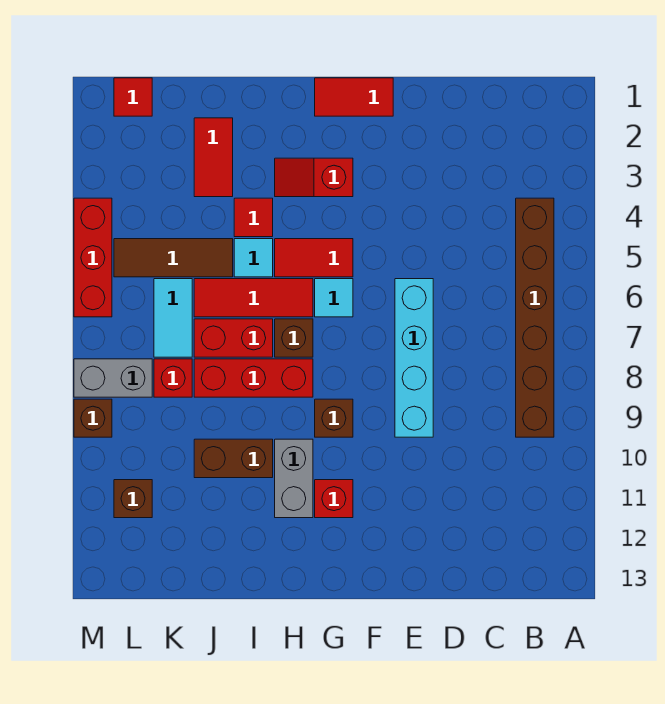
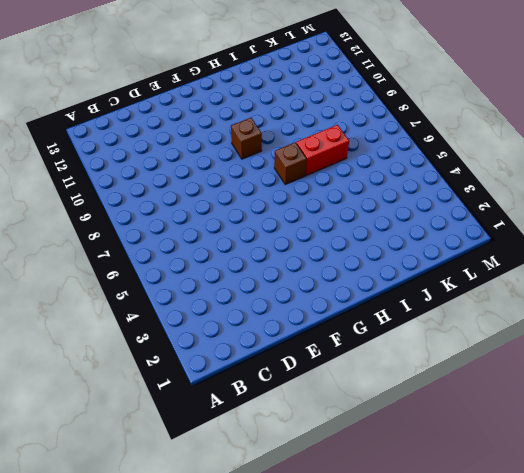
none -> brown 1x6 brick [516,198,554,437]
none -> cyan 1x4 brick [395,279,433,437]
none -> red 1x2 tile [315,78,393,116]

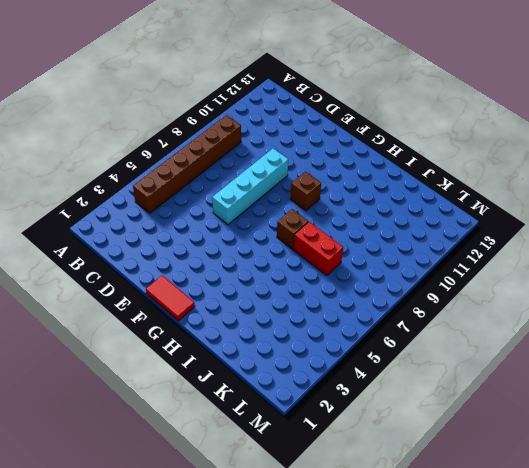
none -> red 1x2 slope [275,158,353,197]
none -> red 1x2 tile [275,239,353,277]
none -> cyan 1x1 tile [315,279,353,317]

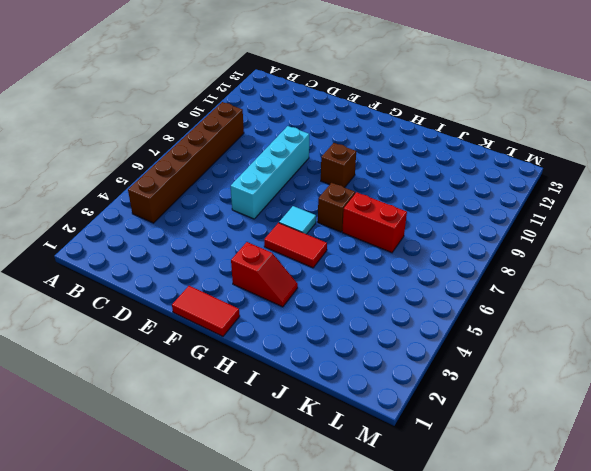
none -> red 1x1 brick [315,480,353,518]
none -> red 1x3 tile [194,279,313,317]
none -> red 1x3 brick [194,359,313,397]

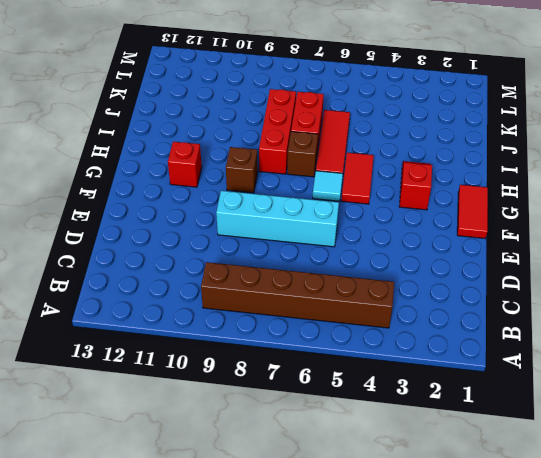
none -> grey 1x2 brick [275,439,313,518]
none -> red 1x1 tile [234,198,273,237]
none -> cyan 1x1 tile [234,239,273,277]

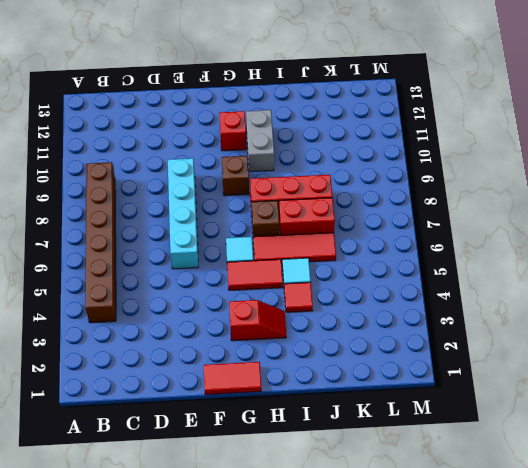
none -> brown 1x2 brick [194,439,273,478]
none -> red 1x2 tile [194,118,233,197]
none -> brown 1x3 tile [114,239,233,277]

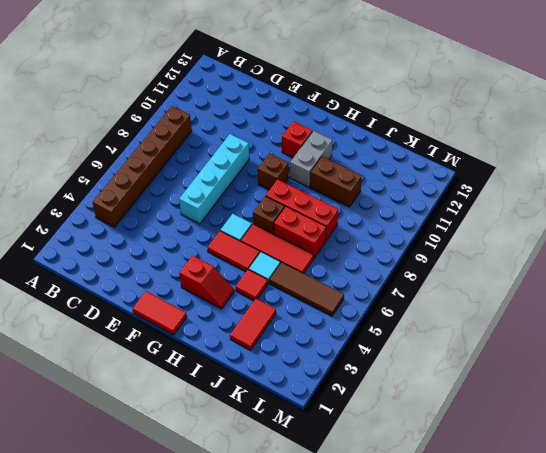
none -> cyan 1x2 tile [154,279,192,357]
none -> red 1x1 brick [154,359,192,397]
none -> red 1x1 tile [114,78,152,116]

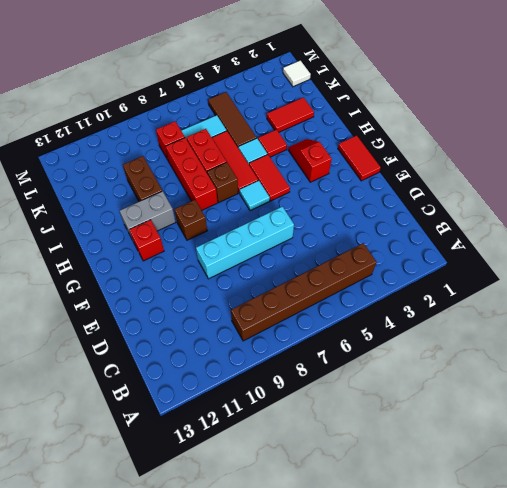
white 1x1 tile [283,60,311,87] -> red 1x1 tile [114,78,152,116]
none -> grey 1x2 brick [74,359,152,397]
none -> brown 1x1 brick [114,480,152,518]
none -> red 1x3 brick [74,198,112,317]

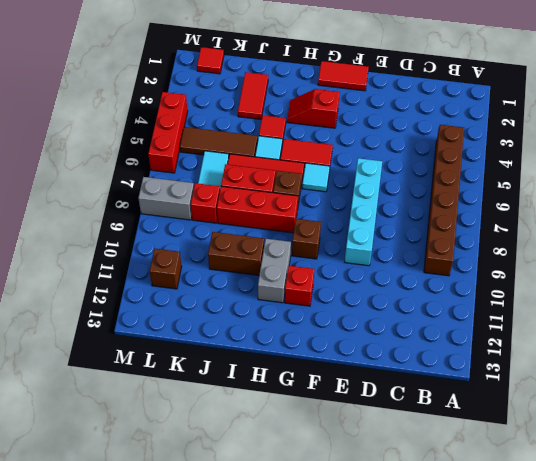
none -> brown 1x1 brick [74,399,112,437]

